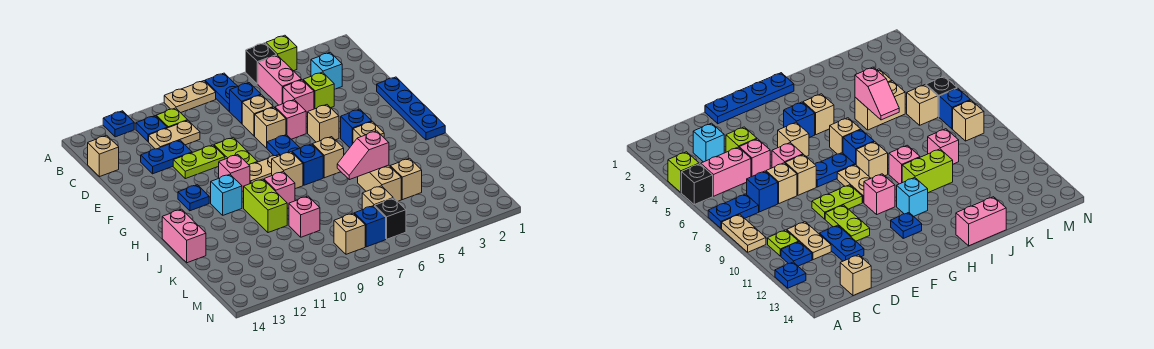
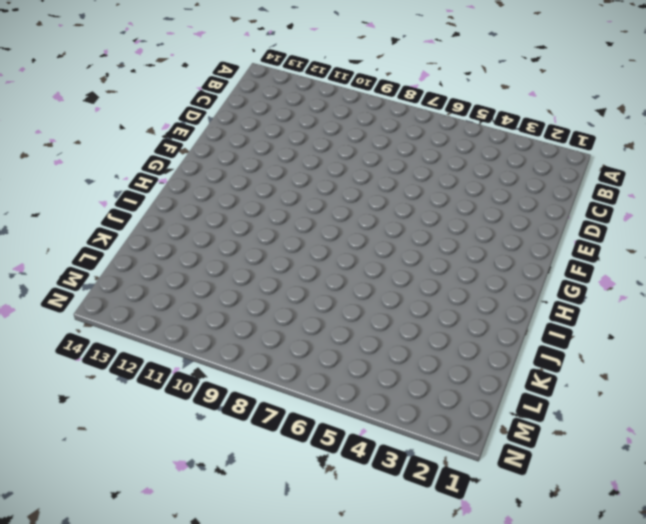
none -> lime 1x1 brick [266,35,297,71]
none -> black 1x1 brick [246,43,276,84]
none -> blue 1x2 plate [205,73,238,111]
none -> tan 1x2 plate [164,81,216,113]

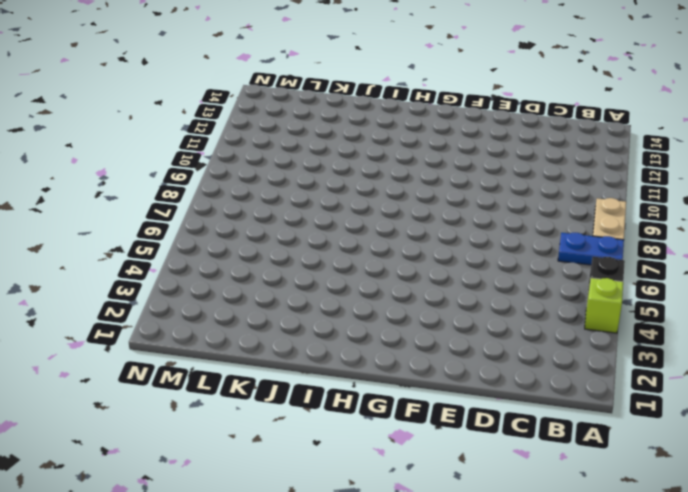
none -> blue 1x1 plate [103,111,134,137]
none -> pink 1x2 brick [258,55,302,105]
none -> lime 1x1 plate [156,108,188,128]
none -> blue 1x1 plate [136,116,167,142]

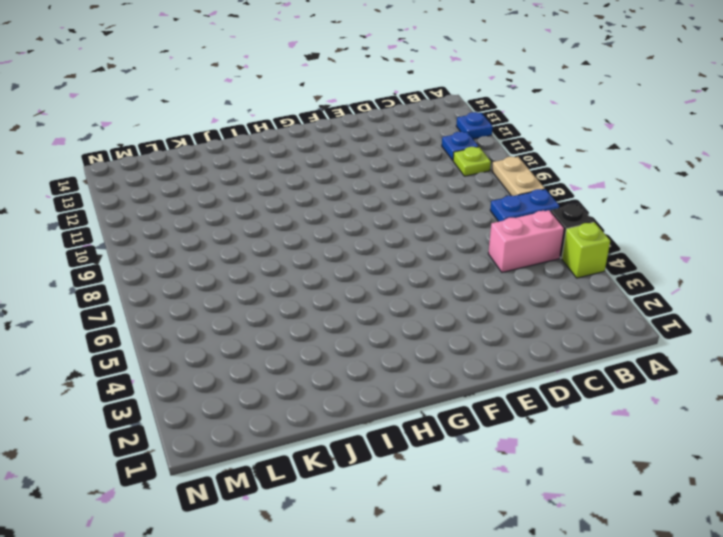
none -> cyan 1x1 brick [311,52,342,89]
none -> blue 1x1 brick [230,83,261,124]
none -> tan 1x2 plate [149,121,200,149]
none -> tan 1x1 brick [88,135,119,177]

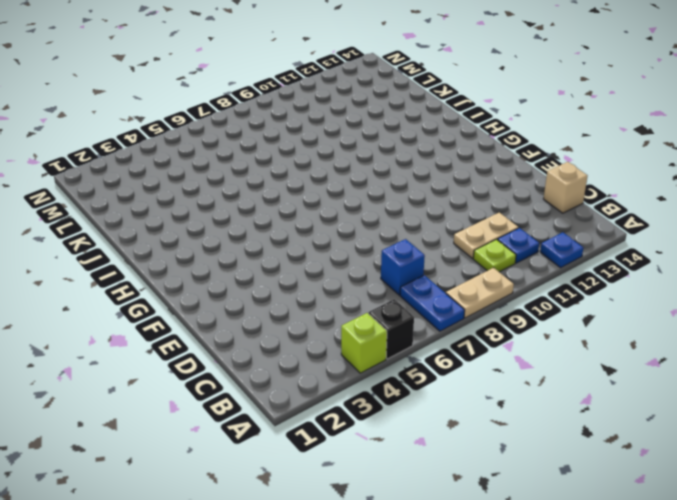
none -> pink 1x2 brick [258,55,302,105]
none -> cyan 1x1 brick [311,52,342,89]
none -> lime 1x1 brick [303,72,334,109]
none -> pink 1x1 brick [283,80,314,117]

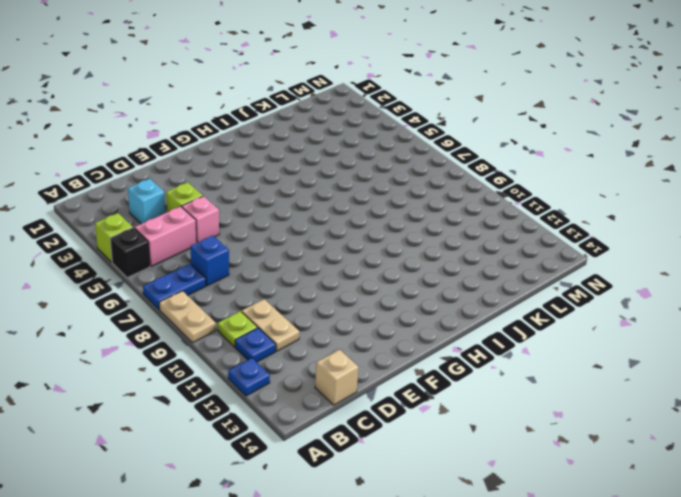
none -> tan 1x1 brick [242,95,273,136]
none -> blue 1x2 plate [141,140,192,174]
none -> blue 1x4 plate [377,77,445,140]
none -> pink 1x1 brick [275,100,306,139]

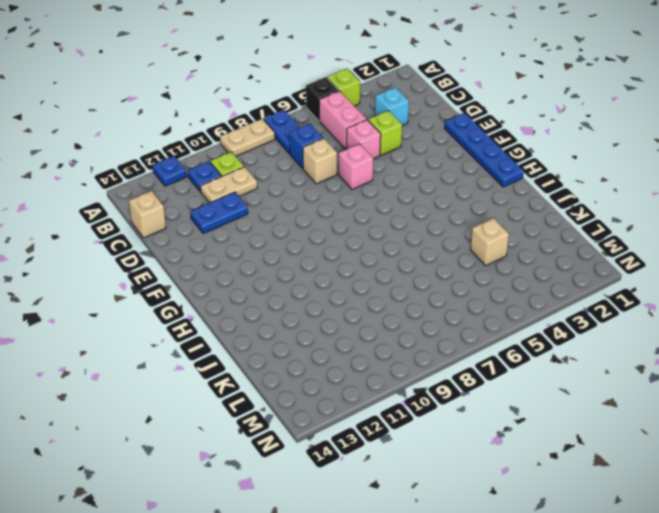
none -> tan 1x1 brick [255,107,286,148]
none -> lime 1x2 plate [214,137,258,165]
none -> lime 1x2 plate [173,145,225,179]
none -> tan 1x1 brick [308,105,339,142]

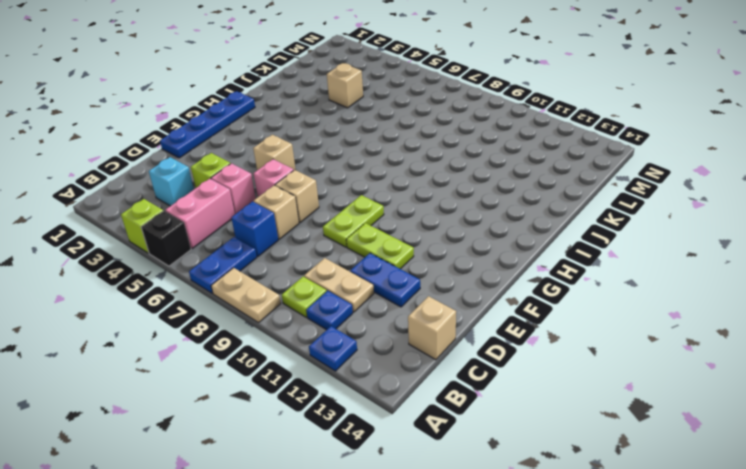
none -> blue 1x2 plate [267,135,300,156]
none -> blue 1x1 brick [341,109,372,148]
none -> tan 1x2 plate [249,155,280,184]
none -> pink 1x1 brick [219,155,250,191]

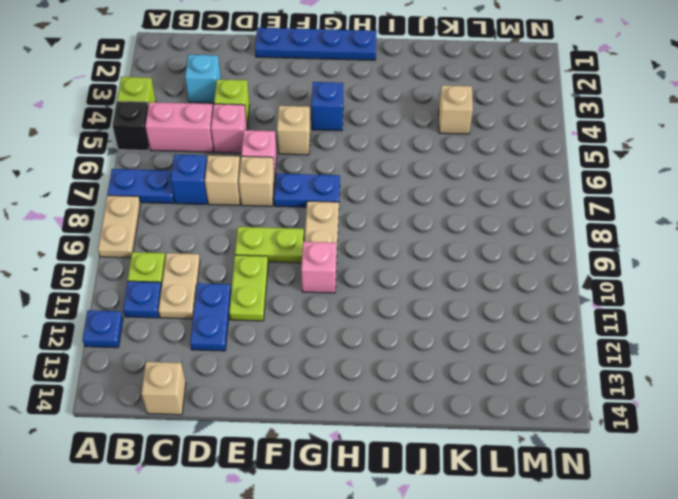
none -> blue 1x1 plate [178,185,209,211]
none -> tan 1x1 brick [353,121,384,143]
none -> tan 1x1 brick [312,137,344,178]
none -> blue 1x1 brick [292,144,323,185]

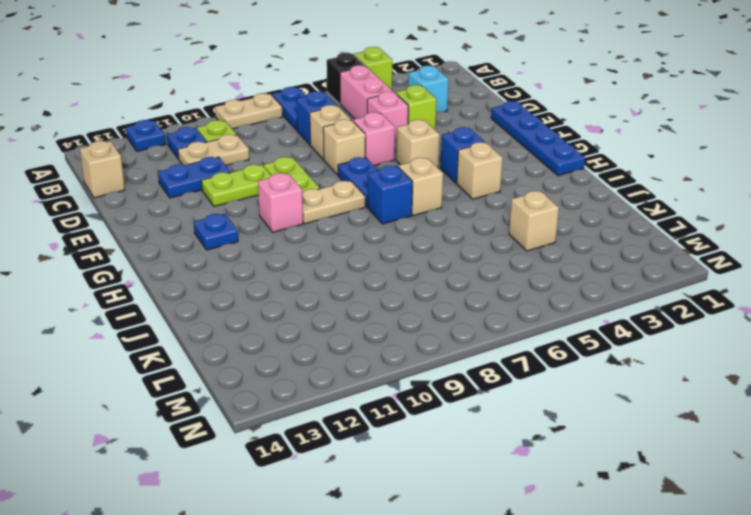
none -> tan 1x1 brick [272,152,303,189]
none -> cyan 1x1 brick [211,174,242,215]
none -> pink 1x1 brick [264,172,295,209]
none -> lime 1x2 brick [244,179,287,233]

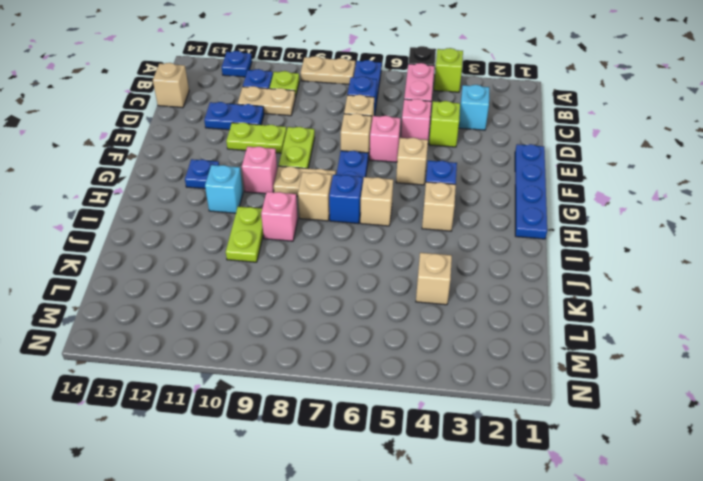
lime 1x2 plate [226,207,263,262] -> lime 1x2 brick [244,179,287,233]
none -> pink 1x2 brick [162,209,206,263]
none -> tan 1x2 brick [358,165,401,201]
none -> pink 1x1 brick [289,196,320,237]
none -> tan 1x1 brick [362,186,393,210]

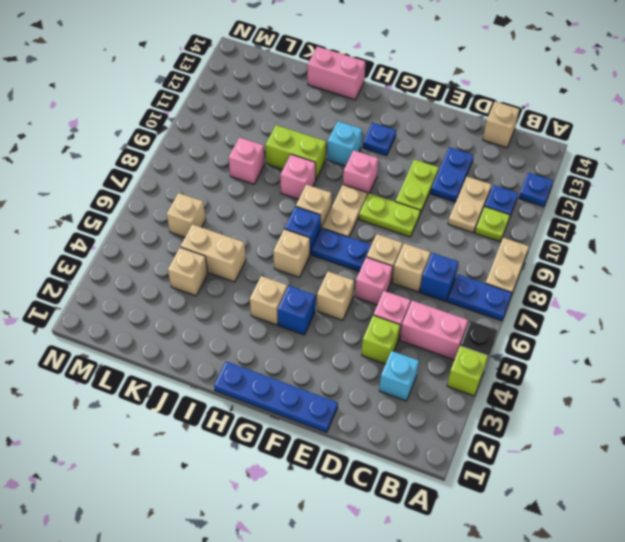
none -> black 1x1 brick [375,198,406,239]
none -> blue 1x1 brick [354,206,386,247]
none -> tan 1x1 brick [334,213,365,254]
none -> pink 1x2 slope [337,131,389,180]

